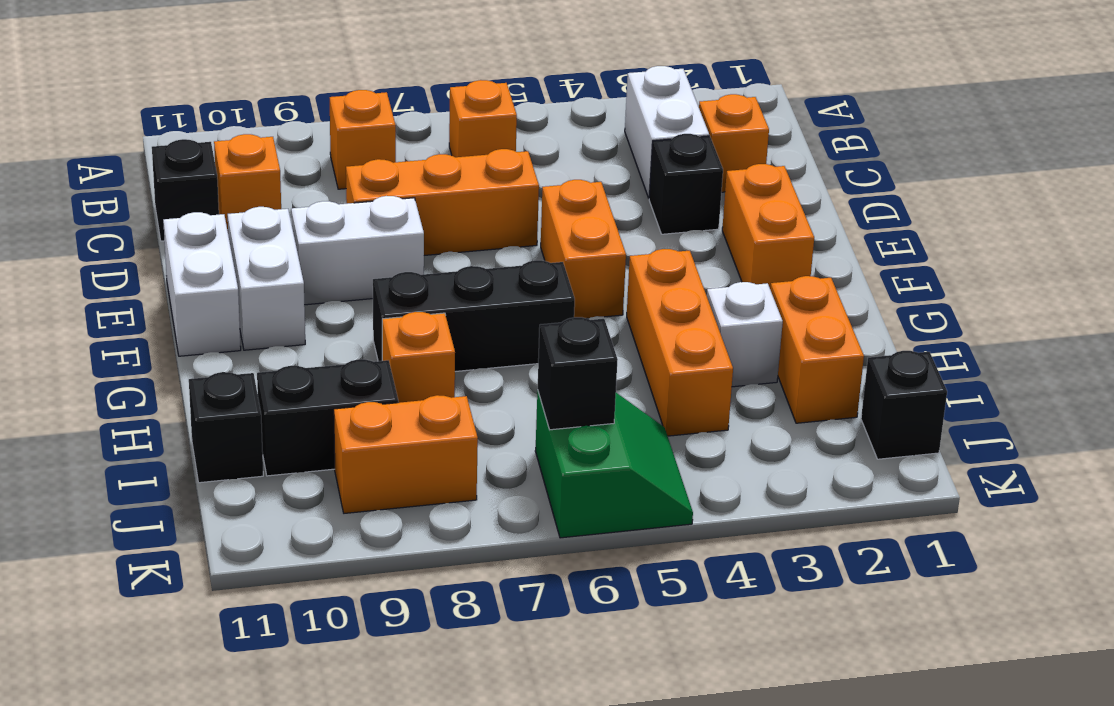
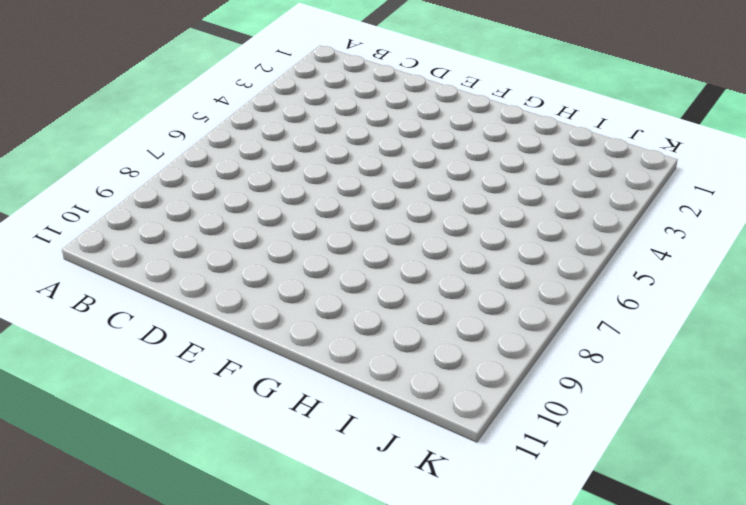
none -> white 1x2 brick [625,66,709,198]
none -> orange 1x1 brick [449,80,517,157]
none -> orange 1x1 brick [330,90,396,189]

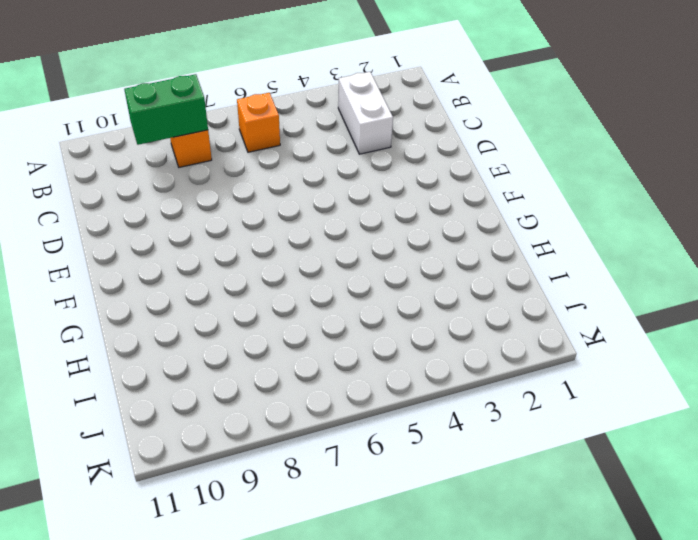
green 1x2 brick [124,74,208,145] -> none
none -> orange 1x1 brick [699,94,769,192]
none -> orange 1x1 brick [214,134,281,231]
none -> black 1x1 brick [152,139,219,241]

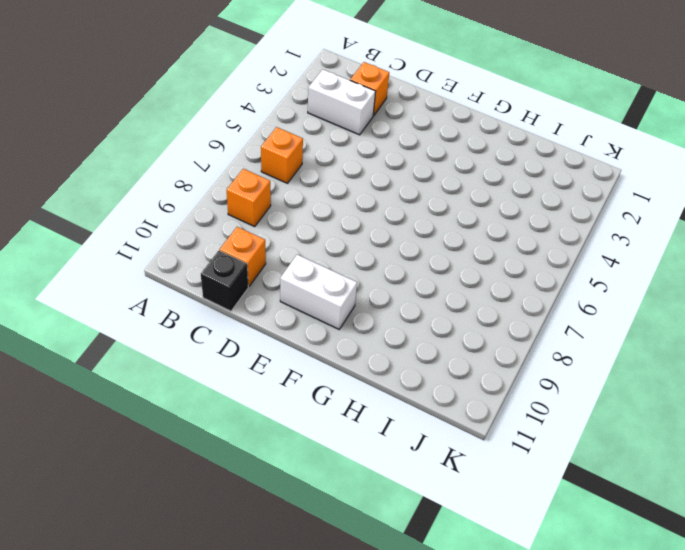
none -> black 1x1 brick [649,134,723,234]
none -> orange 1x3 brick [346,149,539,255]
none -> orange 1x2 brick [722,164,814,288]

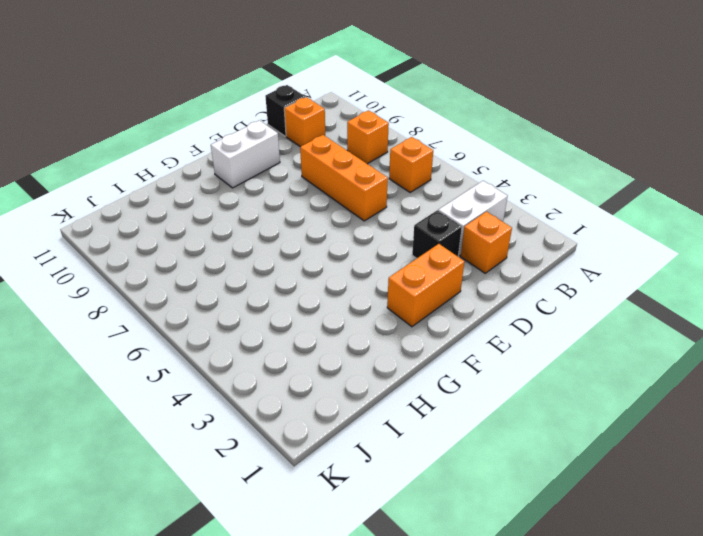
none -> orange 1x2 brick [541,180,626,319]
none -> white 1x2 brick [291,196,424,305]
none -> white 1x2 brick [163,212,241,356]

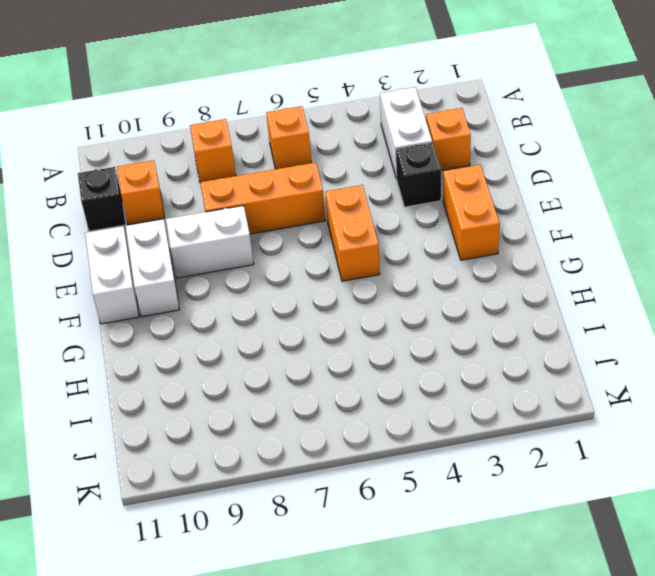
none -> orange 1x3 brick [627,249,733,436]
none -> black 1x3 brick [373,260,575,372]
none -> orange 1x2 brick [770,276,864,423]

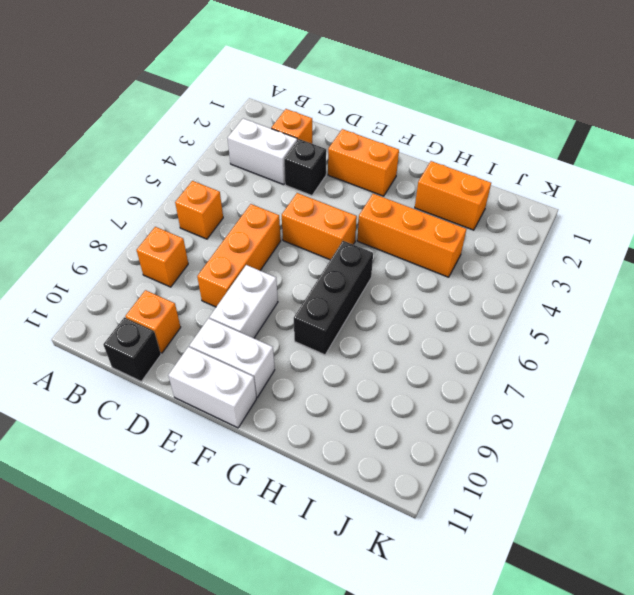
none -> white 1x1 brick [707,282,783,387]
none -> orange 1x1 brick [382,312,455,403]
none -> black 1x2 brick [257,359,398,476]

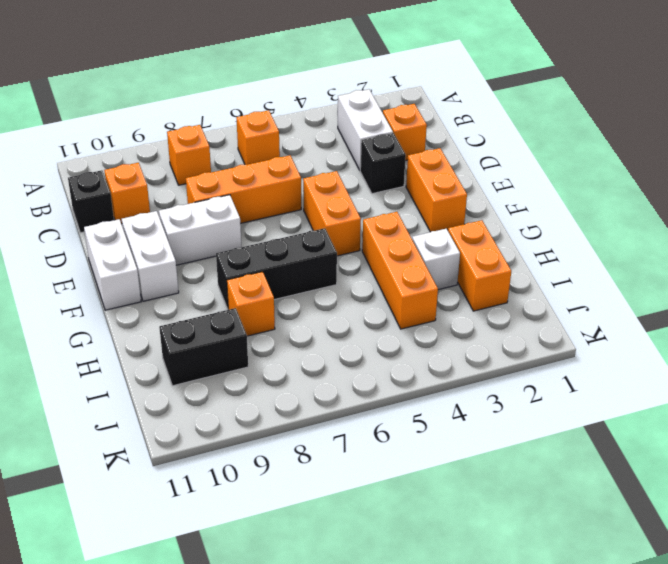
none -> black 1x1 brick [189,372,263,483]
none -> black 1x1 brick [861,351,947,459]
none -> green 2x2 slope [535,390,693,538]

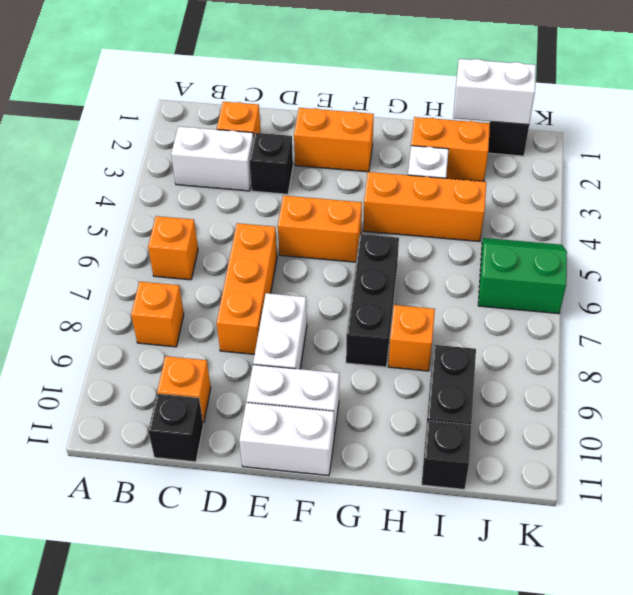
white 1x2 brick [453,59,536,125] -> none
none -> orange 1x2 brick [334,395,478,513]
none -> black 1x1 brick [538,317,618,430]

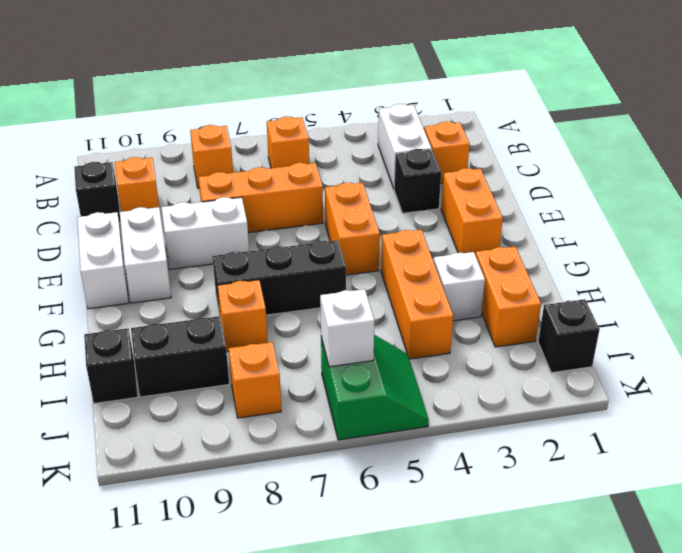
white 1x1 brick [320,289,374,367] -> black 1x1 brick [538,317,618,430]
orange 1x1 brick [229,342,281,418] -> orange 1x2 brick [334,395,478,513]

